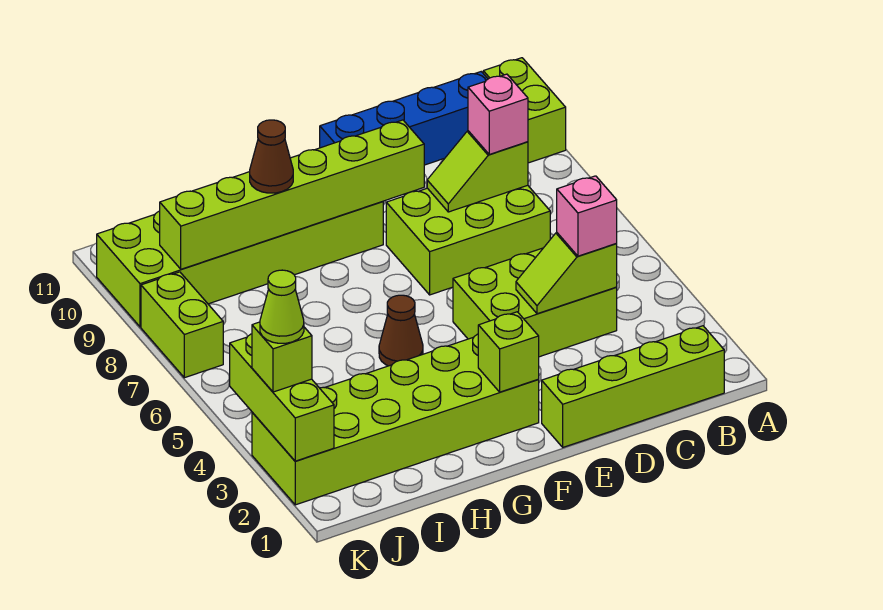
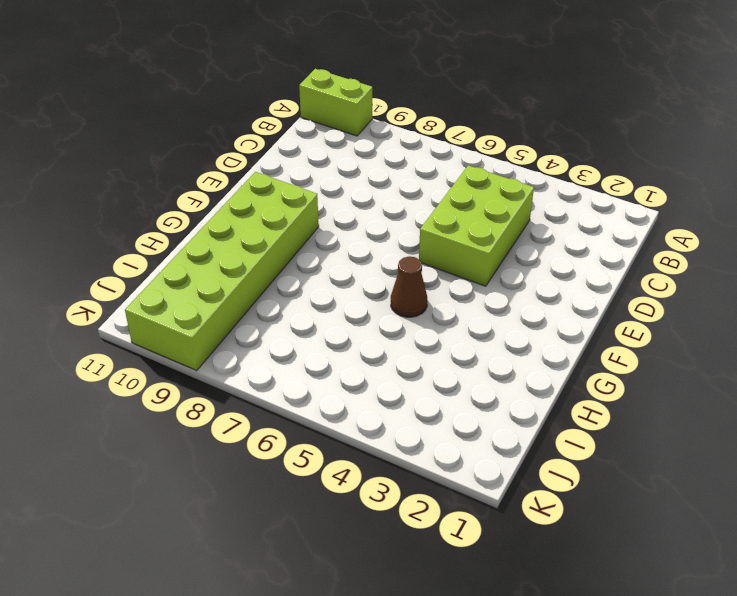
none -> lime 1x4 brick [542,326,724,447]
none -> blue 1x4 brick [320,72,488,165]
none -> lime 2x3 brick [386,185,550,295]

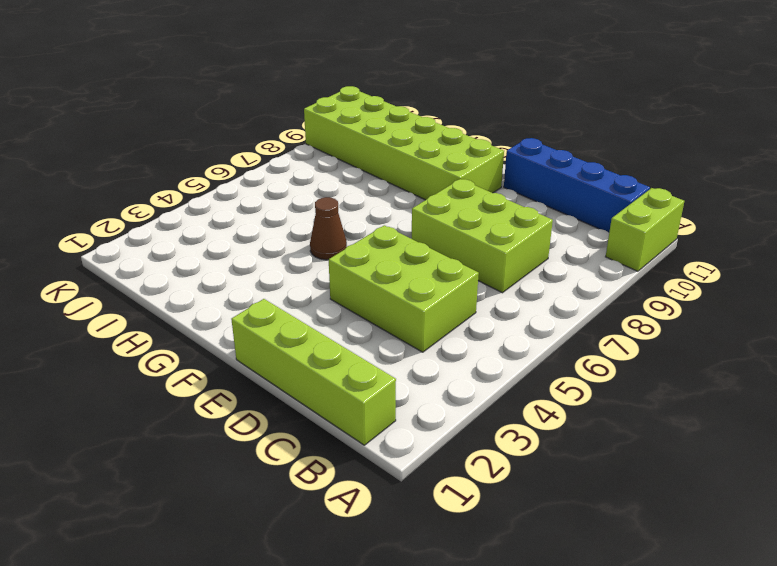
none -> lime 2x6 brick [252,334,539,505]
none -> lime 1x2 brick [141,272,223,378]
none -> lime 1x2 slope [516,233,617,314]

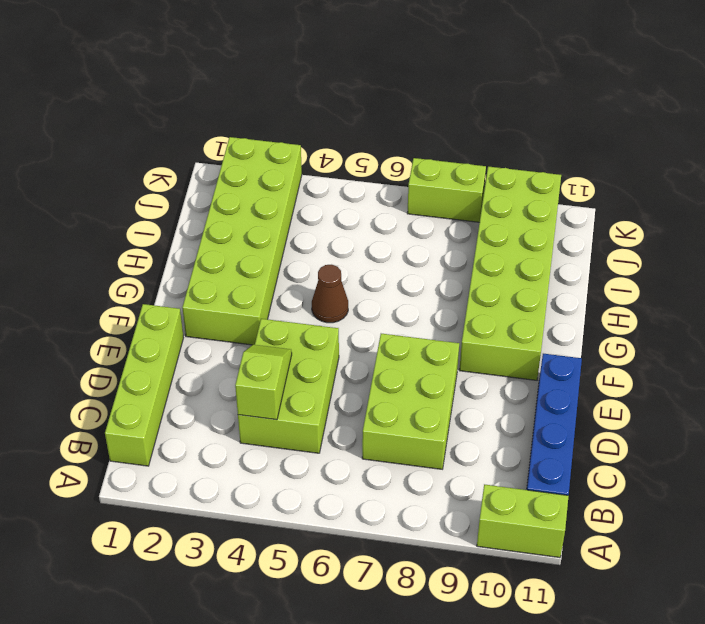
none -> lime 1x2 slope [427,131,528,212]
none -> lime 1x6 brick [160,120,424,269]
none -> lime 1x1 brick [478,312,539,392]

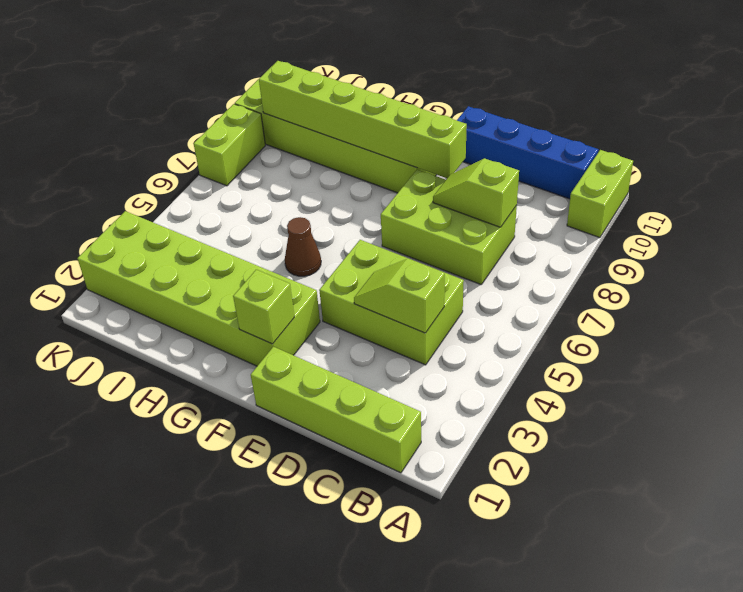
none -> lime 1x3 brick [230,334,334,461]
none -> pink 1x1 brick [557,176,617,256]
none -> pink 1x1 brick [468,74,528,154]

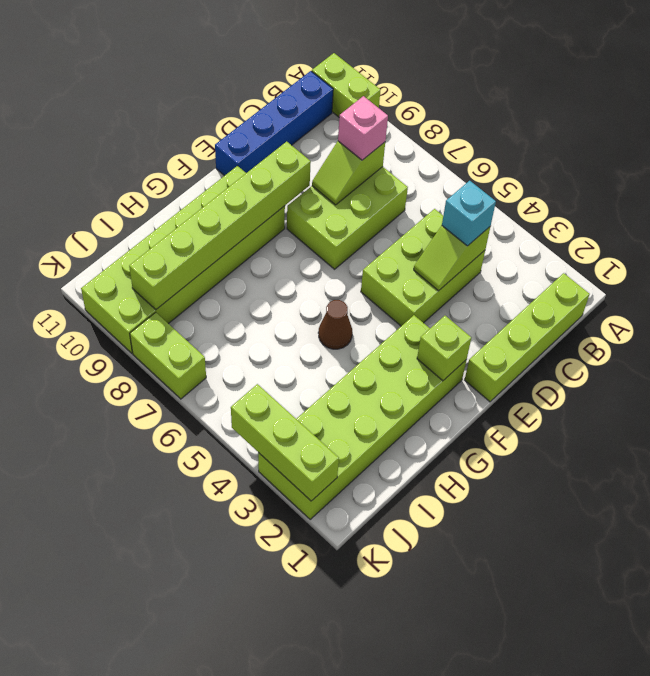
cyan 1x1 brick [442,181,496,246] -> pink 1x1 brick [557,176,617,256]
none -> brown 1x1 cone [250,120,293,193]
none -> lime 1x1 brick [252,322,312,392]
none -> lime 1x1 cone [260,270,304,343]

